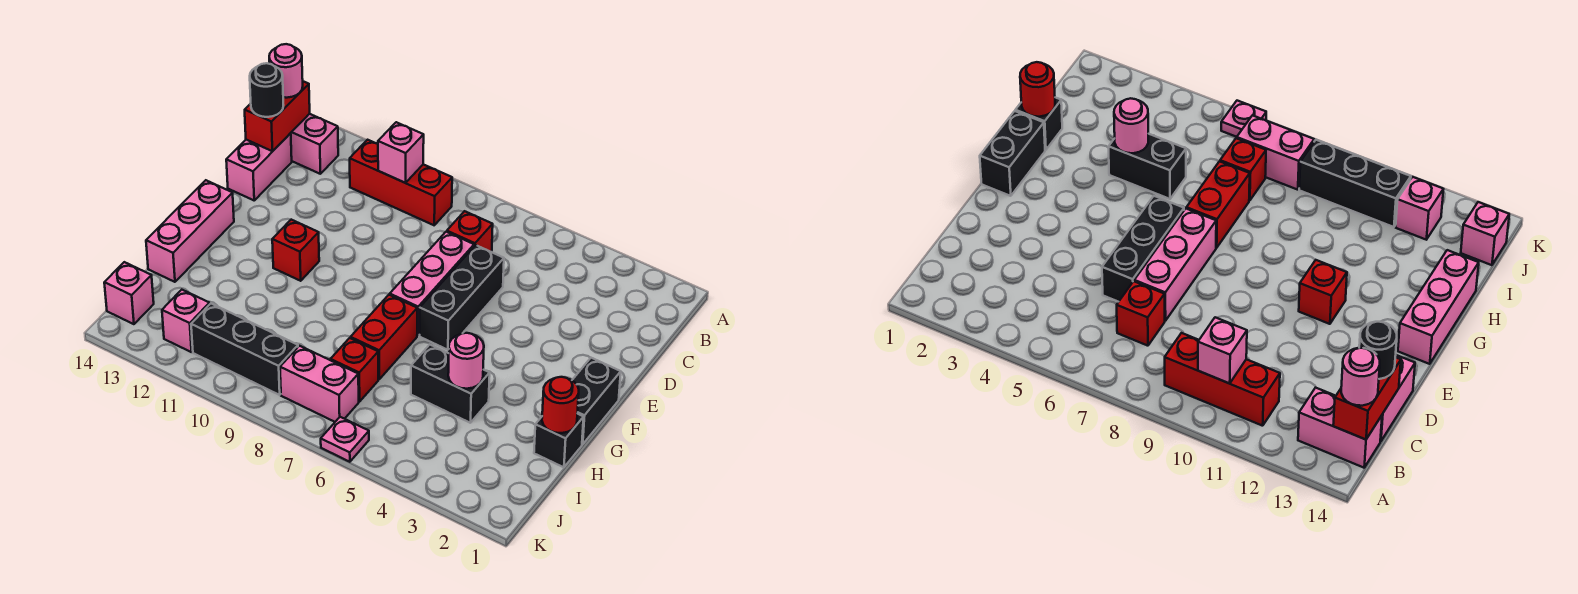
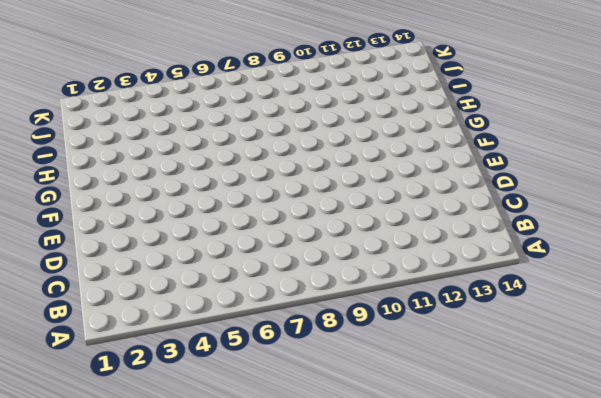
none -> red 1x3 brick [350,140,452,225]
none -> pink 1x2 brick [291,114,338,174]
none -> red 1x1 brick [447,211,493,252]

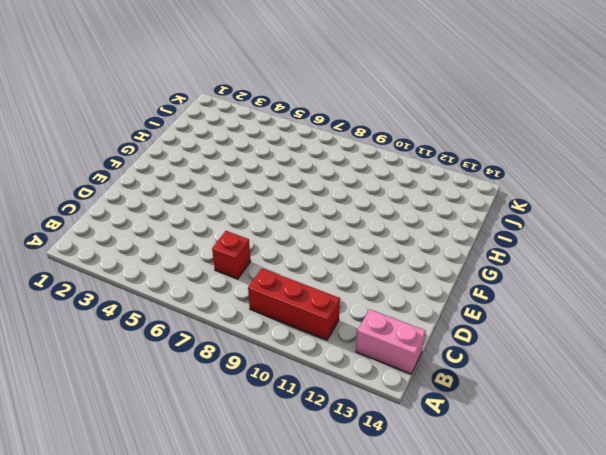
none -> pink 1x2 brick [226,133,292,200]
none -> black 1x3 brick [420,245,504,350]
none -> pink 1x3 brick [390,232,474,336]

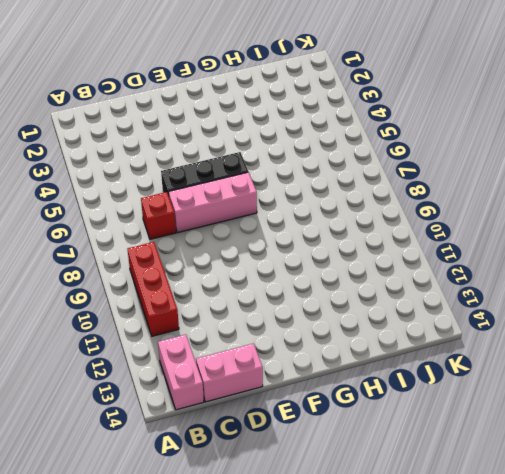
none -> black 1x2 brick [572,358,621,444]
none -> red 1x1 brick [272,220,319,281]
none -> pink 1x3 brick [146,180,234,282]

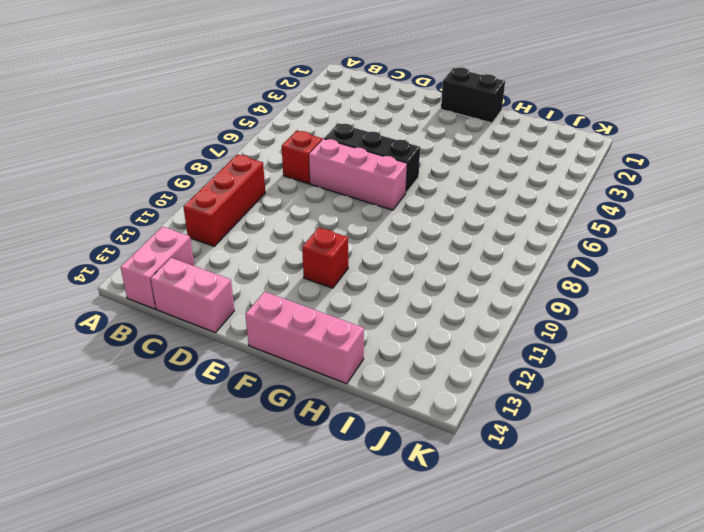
none -> red 1x2 brick [351,295,417,379]
none -> black 1x1 brick [534,414,584,467]
none -> black 1x2 brick [411,345,490,423]

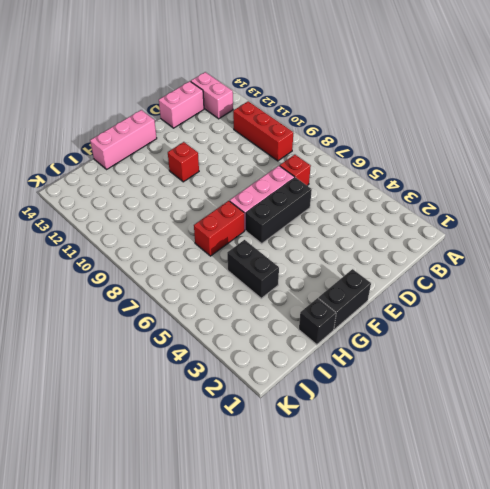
none -> red 1x1 brick [331,338,378,402]
none -> pink 1x2 brick [280,346,359,422]
none -> black 1x3 brick [191,304,298,395]

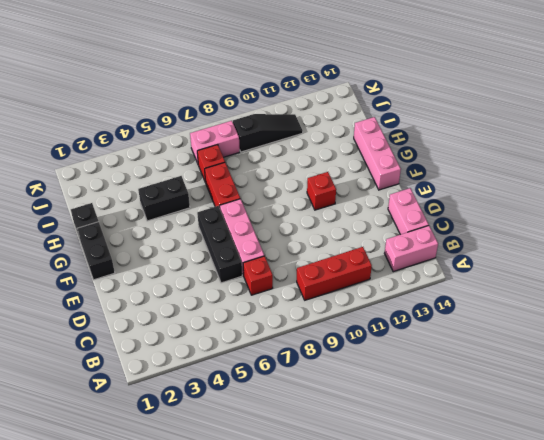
black 1x3 slope [233,114,303,152] -> black 1x3 brick [191,304,298,395]
none -> pink 1x1 brick [162,290,210,352]
none -> pink 1x1 brick [104,262,154,324]
none -> pink 1x1 plate [321,417,369,462]

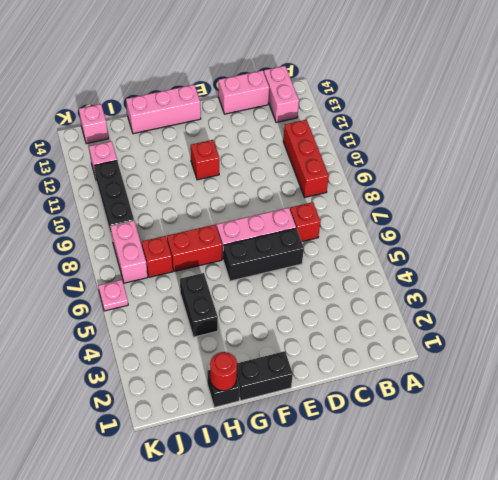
none -> pink 1x1 brick [378,122,424,183]
none -> red 1x2 brick [245,81,310,151]
none -> pink 1x1 round brick [448,333,484,389]

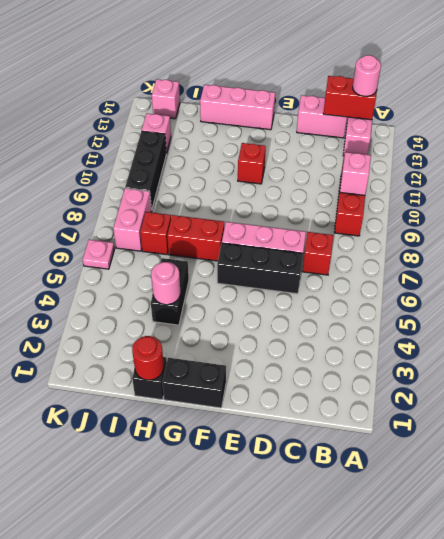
none -> black 1x1 round brick [250,63,283,117]

